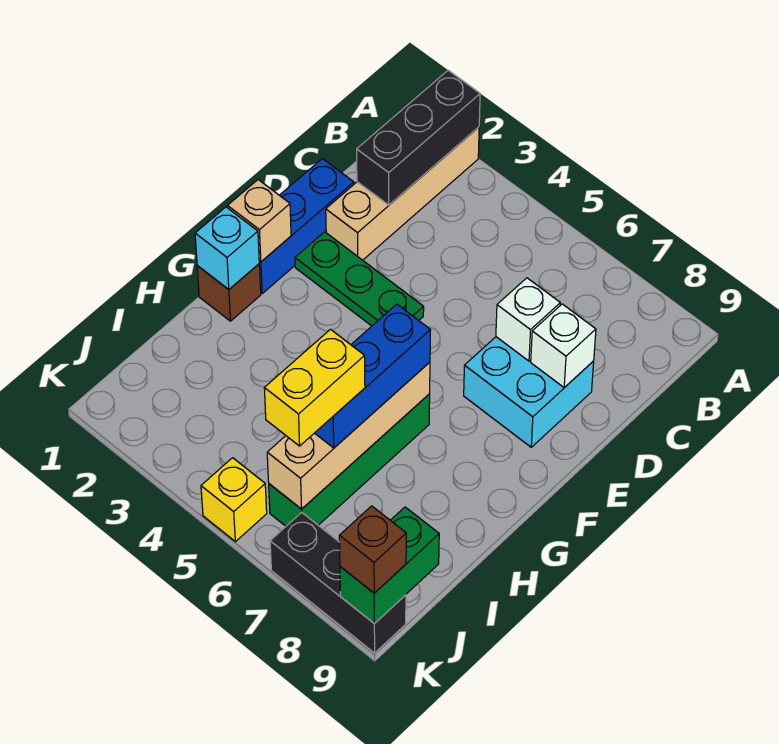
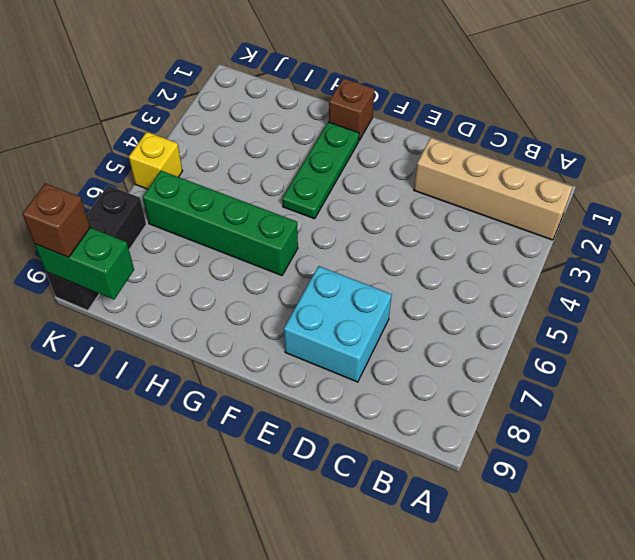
green 1x3 plate [282,122,359,219] -> green 1x3 plate moved to [295,232,424,326]
none -> blue 1x3 brick [259,159,354,293]
none -> black 1x3 brick [357,70,480,205]
none -> white 1x1 brick [496,278,560,361]

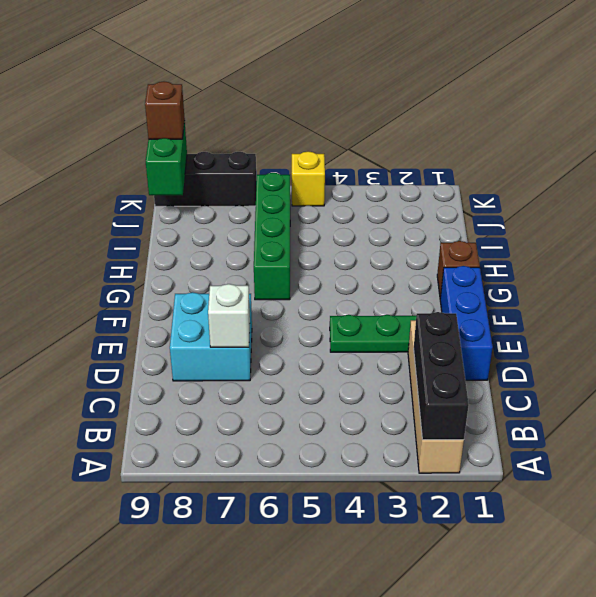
none -> white 1x1 brick [531,304,596,388]
none -> tan 1x1 brick [228,180,291,262]
none -> cyan 1x1 brick [195,207,259,289]

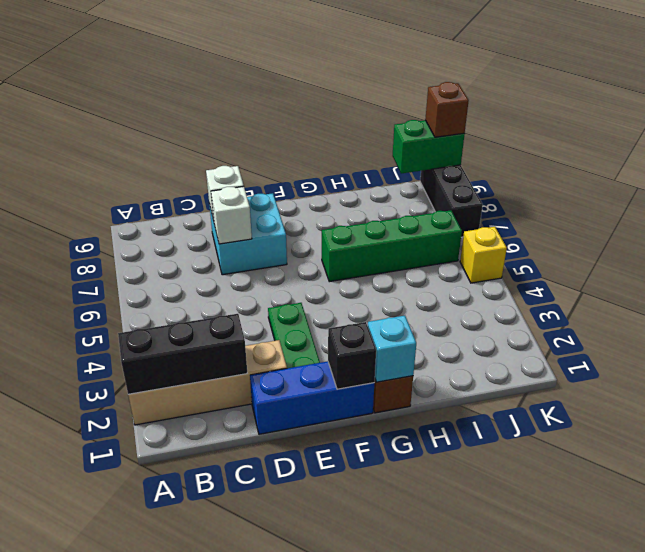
black 1x1 brick [328,322,376,389] -> tan 1x1 brick [228,180,291,262]
none -> tan 1x4 brick [267,362,430,509]
none -> blue 1x3 brick [315,304,430,448]
none -> yellow 1x2 brick [264,329,365,446]

